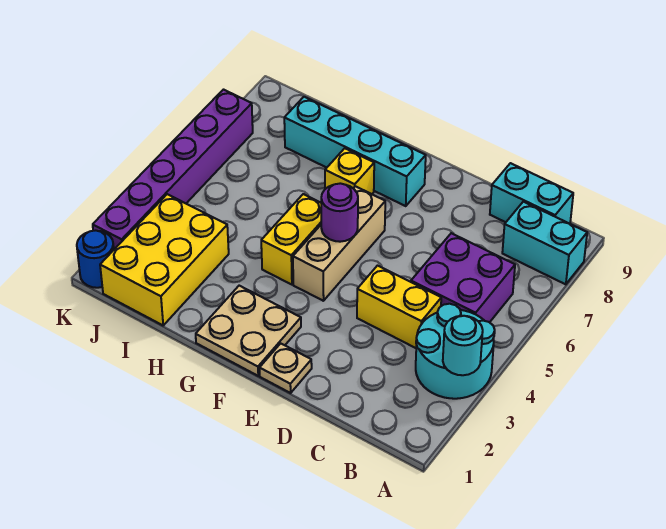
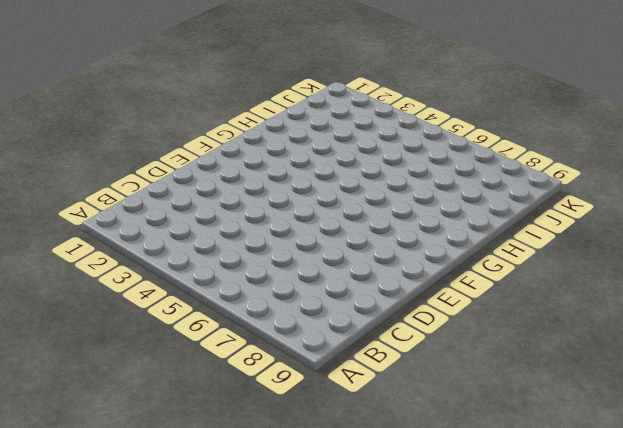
none -> cyan 2x2 round brick [416,304,495,399]
none -> cyan 1x2 brick [502,202,587,284]
none -> purple 2x2 brick [411,233,515,322]

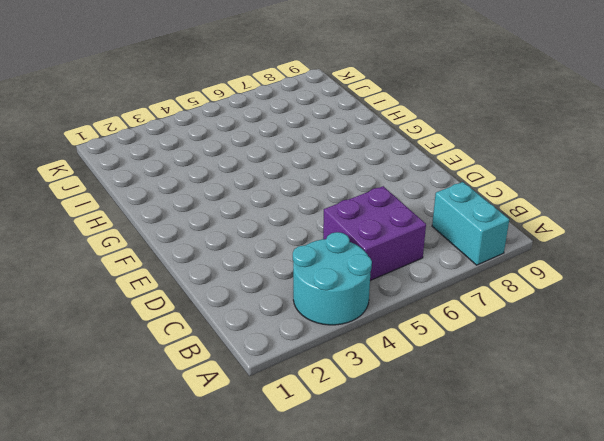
none -> cyan 1x2 brick [490,163,573,224]
none -> yellow 1x2 brick [357,266,441,348]
none -> tan 1x1 plate [260,343,312,393]

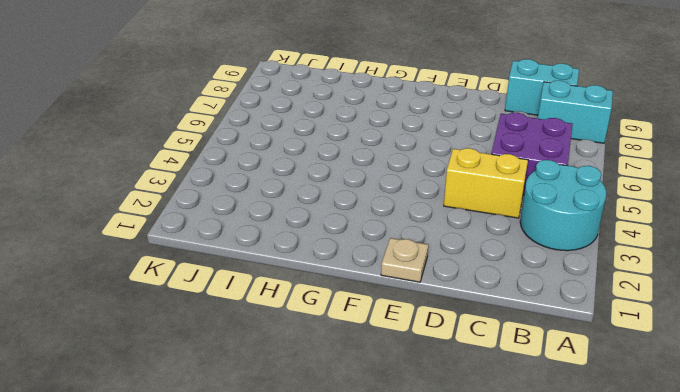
none -> tan 2x2 plate [196,286,301,376]
none -> tan 1x3 brick [293,186,385,301]
none -> cyan 1x4 brick [284,97,426,206]

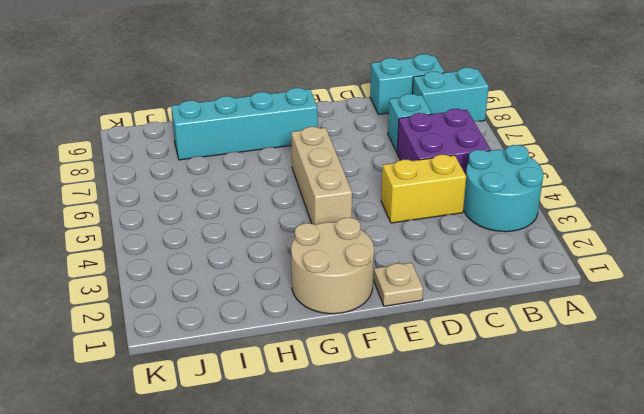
cyan 1x1 brick [388,94,432,152] -> none
tan 2x2 round brick [291,218,374,314] -> tan 2x2 plate [196,286,301,376]
none -> yellow 1x2 brick [261,194,321,285]
none -> yellow 1x1 brick [325,148,374,194]
none -> yellow 2x3 brick [100,194,229,325]

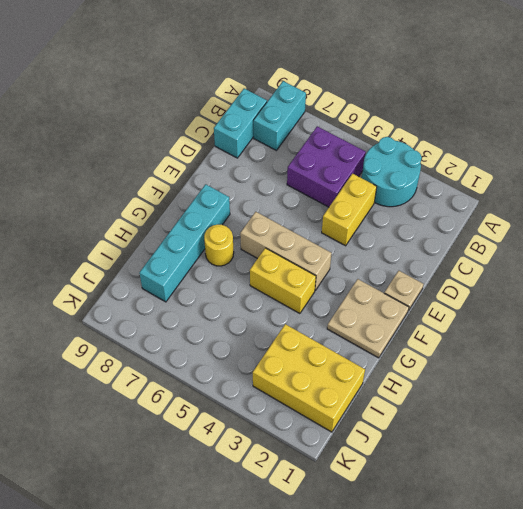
yellow 1x1 round brick [204,225,234,266] -> yellow 1x1 brick [325,148,374,194]
none -> blue 1x1 round brick [77,230,114,288]
none -> purple 1x6 brick [93,90,253,249]
none -> cyan 1x1 round brick [443,316,483,375]

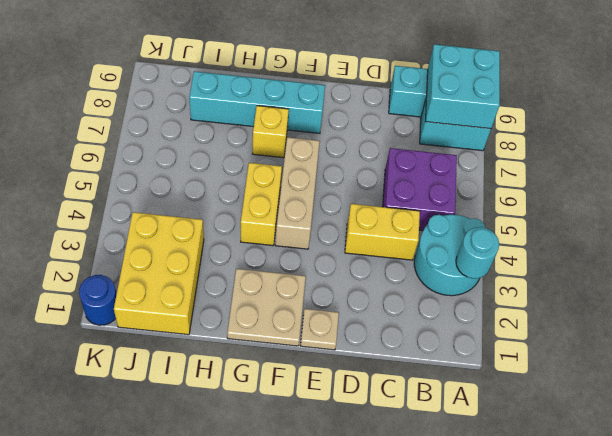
cyan 2x2 brick [426,44,500,129] -> none
none -> purple 1x6 brick [93,90,253,249]
none -> purple 1x1 round brick [321,183,358,242]

